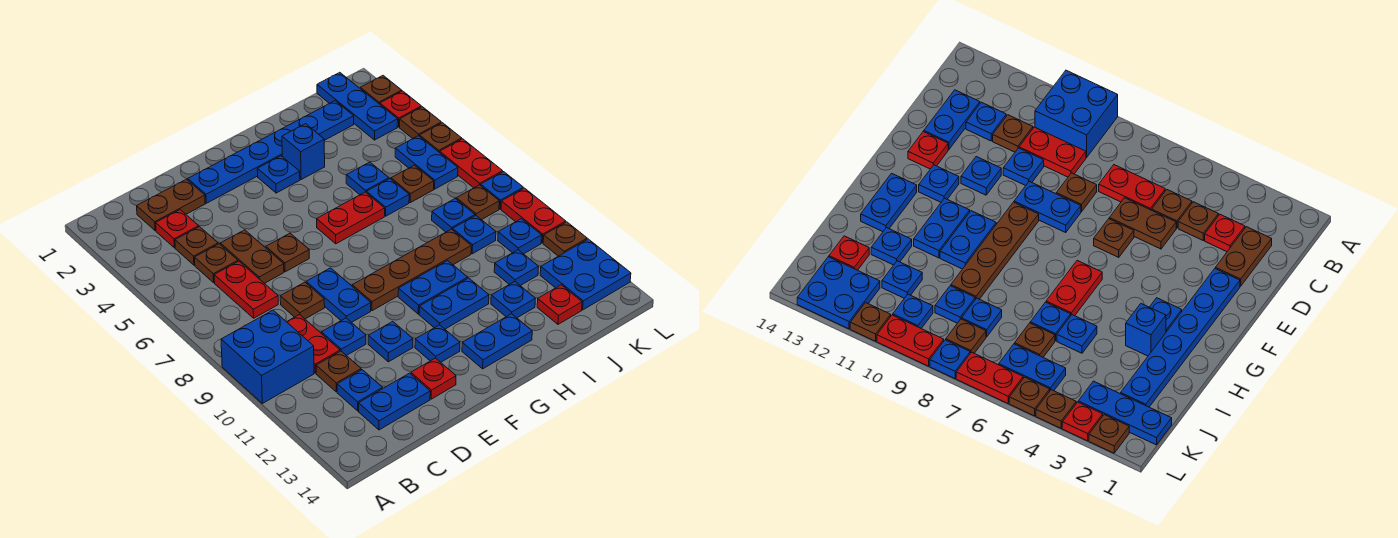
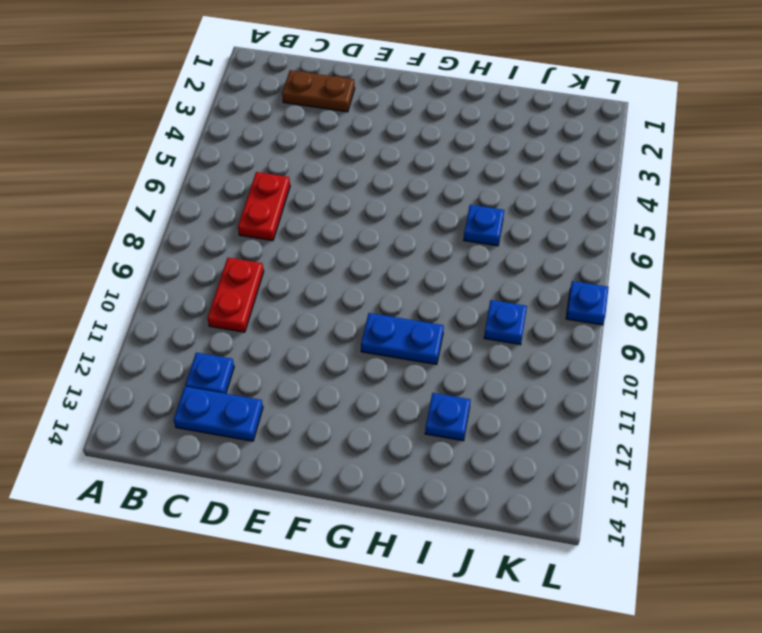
none -> blue 2x2 brick [221,310,314,403]
none -> red 1x1 plate [156,210,199,248]
none -> brown 1x1 plate [175,227,218,265]
none -> brown 1x1 plate [195,244,238,282]

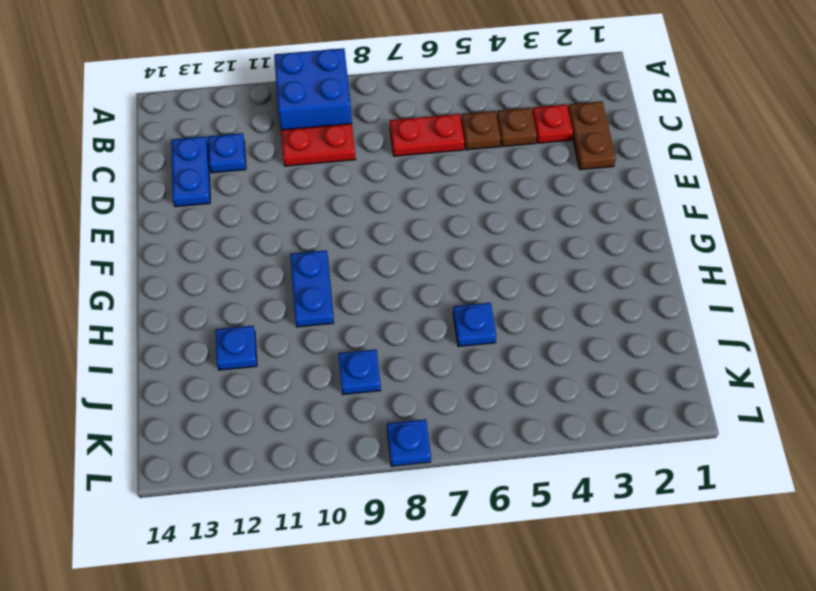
none -> brown 1x1 plate [316,351,361,392]
none -> brown 1x2 plate [220,230,284,283]
none -> brown 1x1 plate [280,282,325,319]
none -> blue 1x1 plate [321,318,366,356]

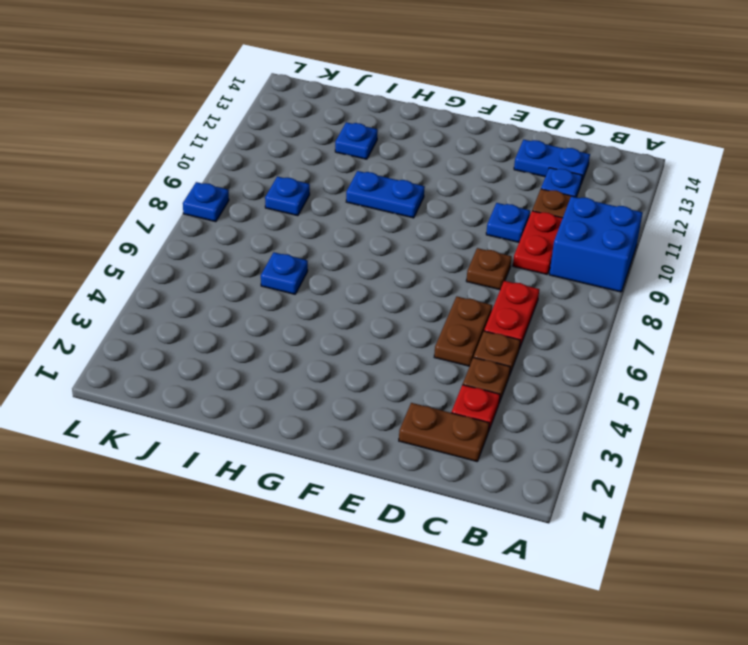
none -> blue 1x6 plate [188,101,354,203]
none -> brown 1x1 plate [266,233,309,272]
none -> blue 1x2 plate [306,268,371,322]
none -> blue 1x1 plate [368,322,413,362]

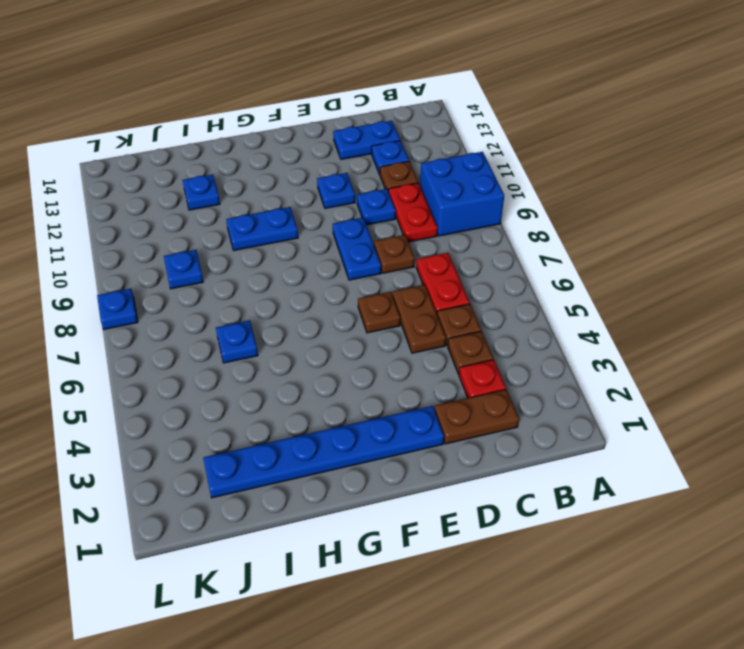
none -> red 1x1 plate [411,358,456,399]
none -> brown 1x4 plate [352,229,471,311]
none -> blue 1x1 plate [415,325,460,362]
none -> blue 1x1 plate [257,156,300,193]

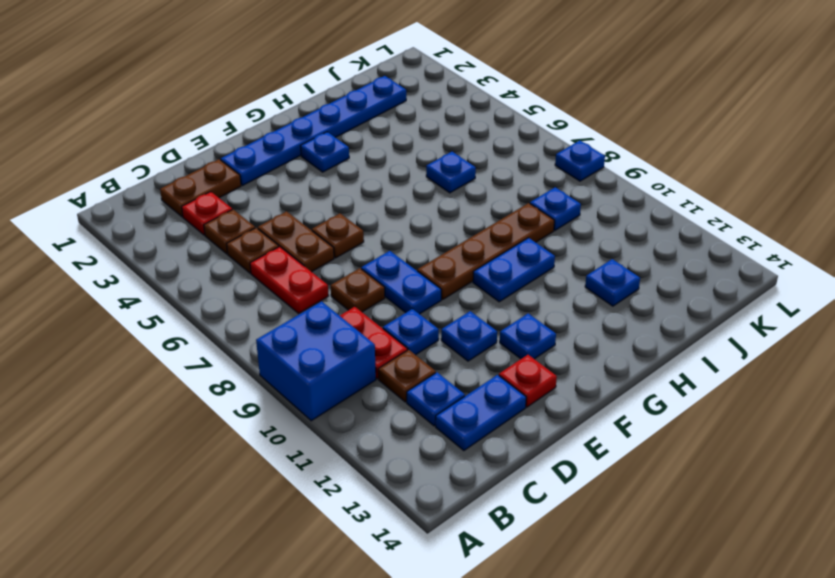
none -> red 1x2 plate [317,192,385,244]
none -> blue 1x2 plate [419,278,489,329]
none -> blue 1x2 plate [462,314,532,369]
none -> blue 1x1 brick [282,124,325,180]

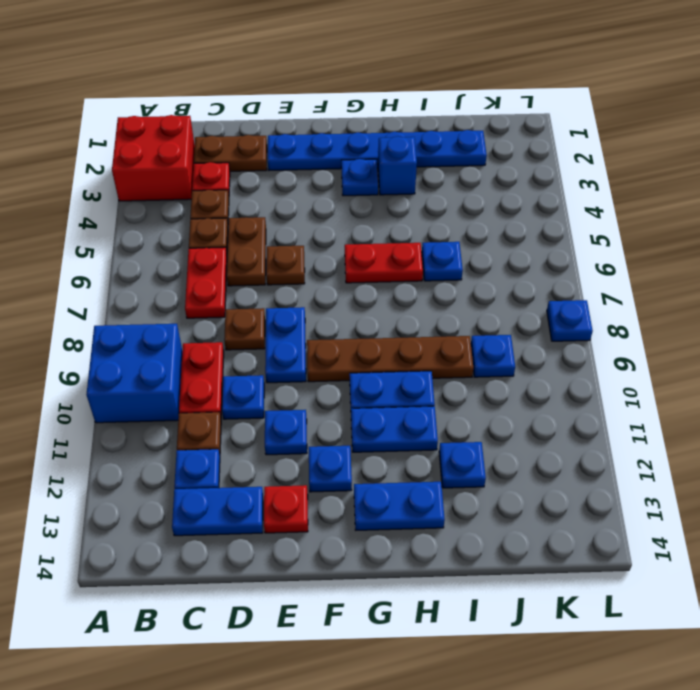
red 2x2 brick [112,115,195,201] -> none
none -> blue 1x1 plate [346,162,389,195]
none -> brown 1x1 plate [391,165,434,203]
none -> blue 1x1 plate [432,199,475,232]
none -> blue 1x1 plate [494,250,539,286]

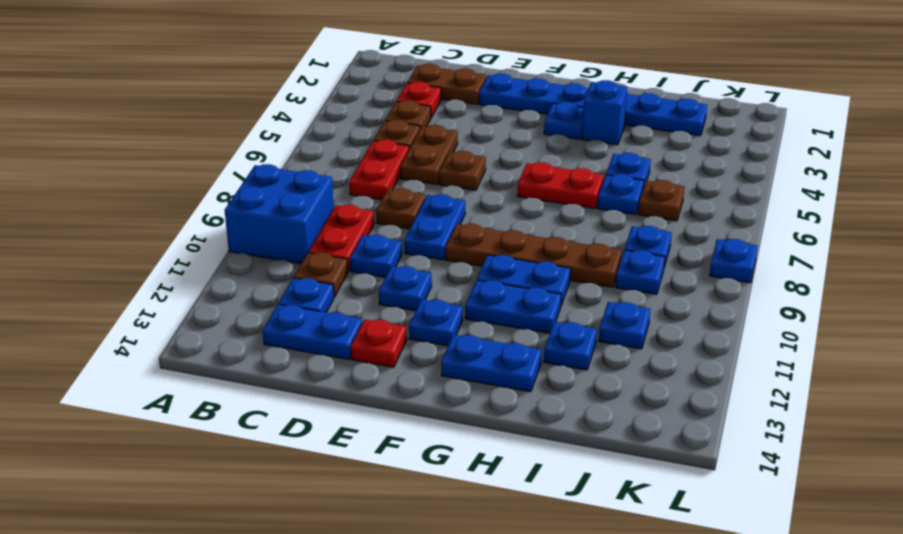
none -> red 1x1 plate [537,285,582,324]
none -> blue 1x3 plate [317,72,398,140]
none -> blue 1x2 plate [395,136,458,189]
none -> brown 1x1 plate [456,185,499,220]

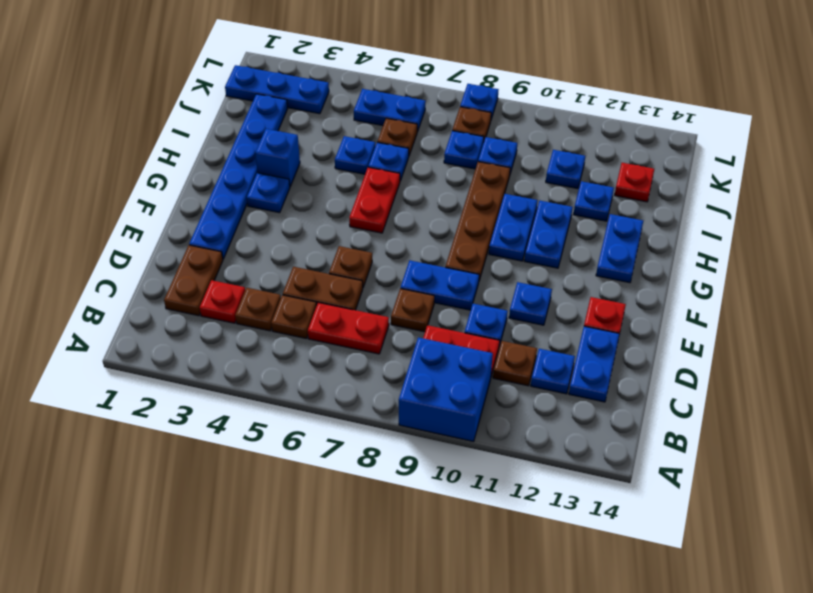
none -> blue 1x1 plate [415,325,460,362]
none -> blue 1x1 plate [498,219,542,254]
none -> blue 2x2 plate [540,239,631,310]
none -> brown 1x1 plate [360,76,402,104]

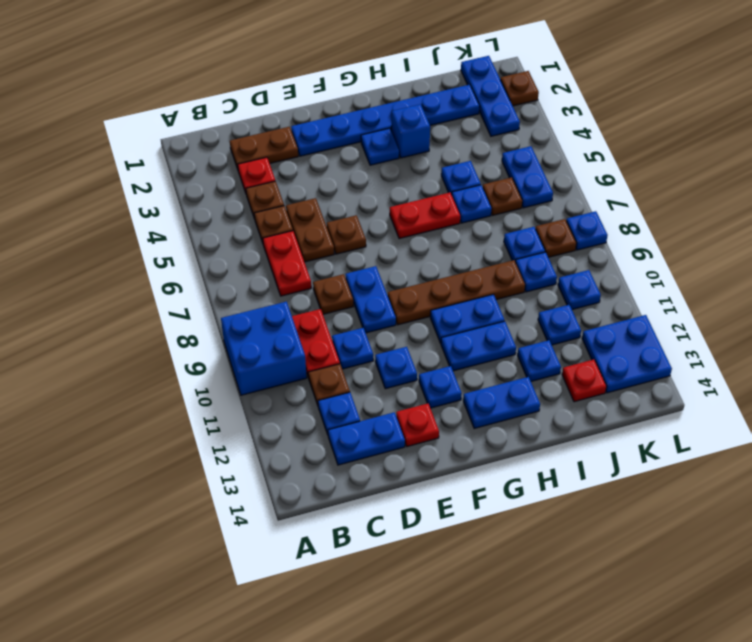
none -> red 1x1 plate [380,91,421,127]
none -> brown 1x1 plate [400,107,441,138]
none -> brown 1x1 plate [420,123,462,153]
none -> red 1x2 plate [440,139,503,188]

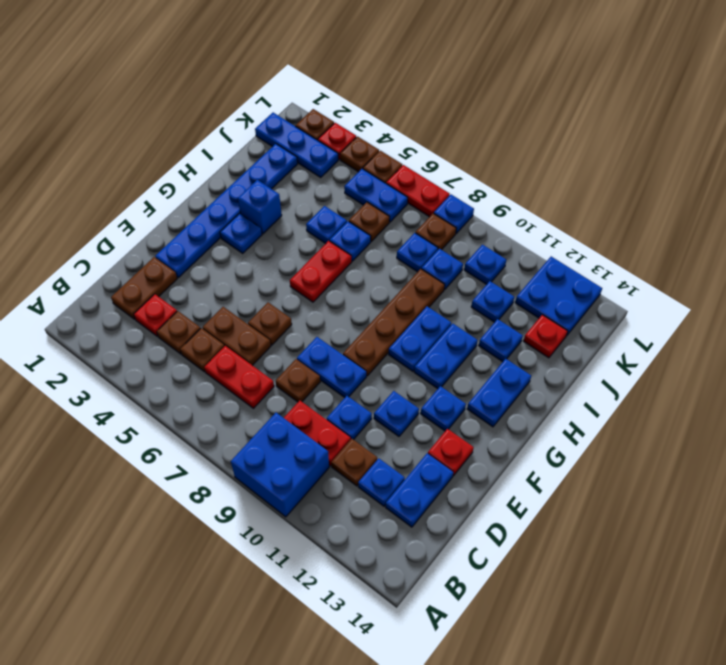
none -> red 1x2 plate [501,188,566,243]
none -> brown 1x1 plate [543,222,587,256]

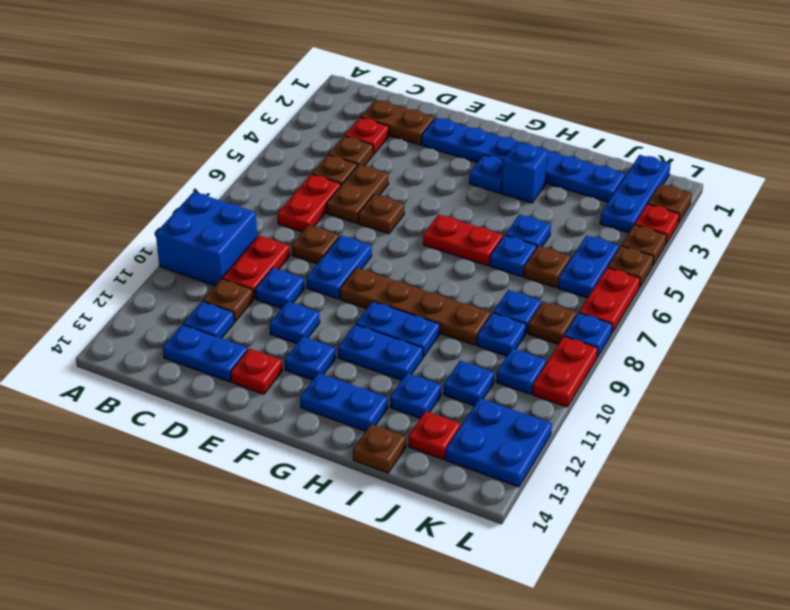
brown 1x1 plate [353,424,406,473] -> brown 1x1 plate moved to [543,222,587,256]

